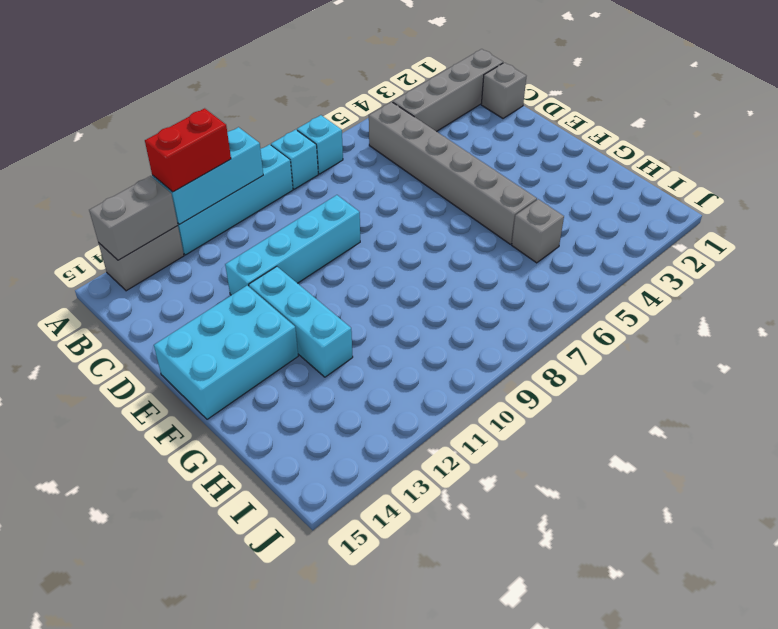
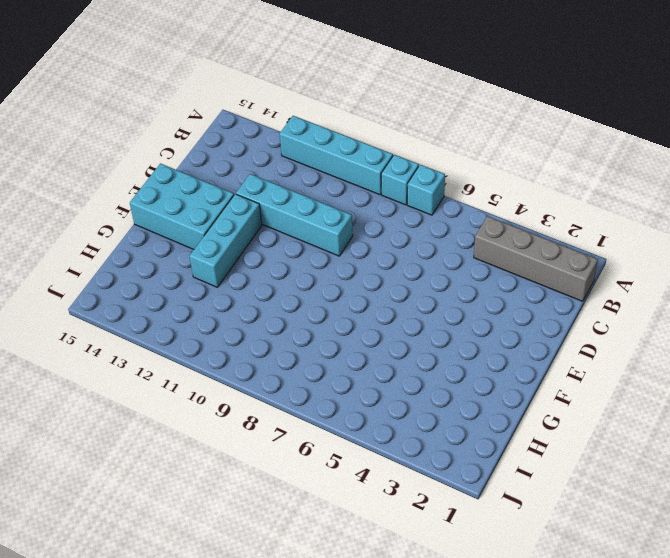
none -> grey 1x2 brick [99,226,184,291]
none -> grey 1x6 brick [369,102,537,244]
none -> grey 1x1 brick [481,63,526,118]

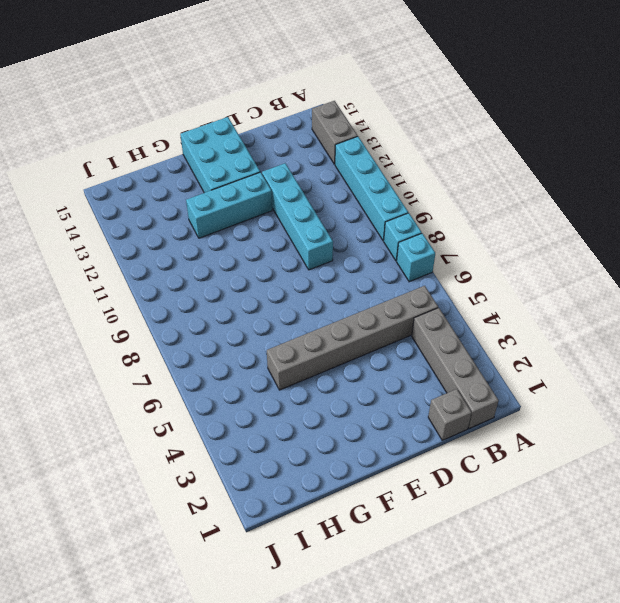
none -> grey 1x1 brick [512,199,564,263]
none -> cyan 1x3 brick [152,127,263,224]
none -> grey 1x2 brick [89,176,178,260]

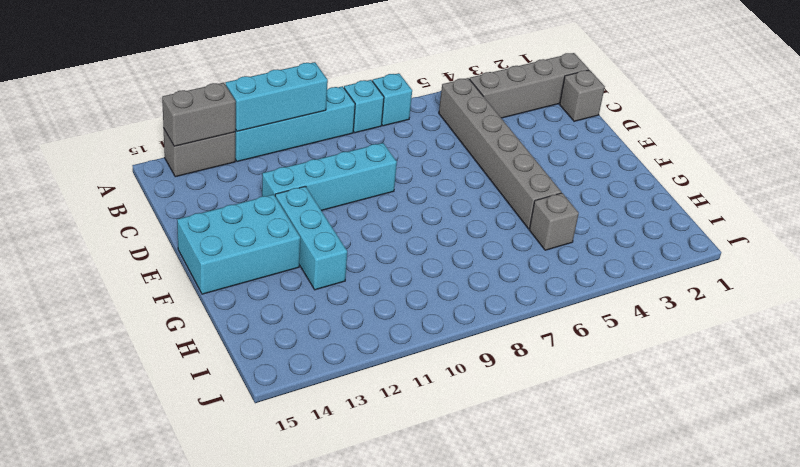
none -> red 1x2 brick [145,108,231,192]

